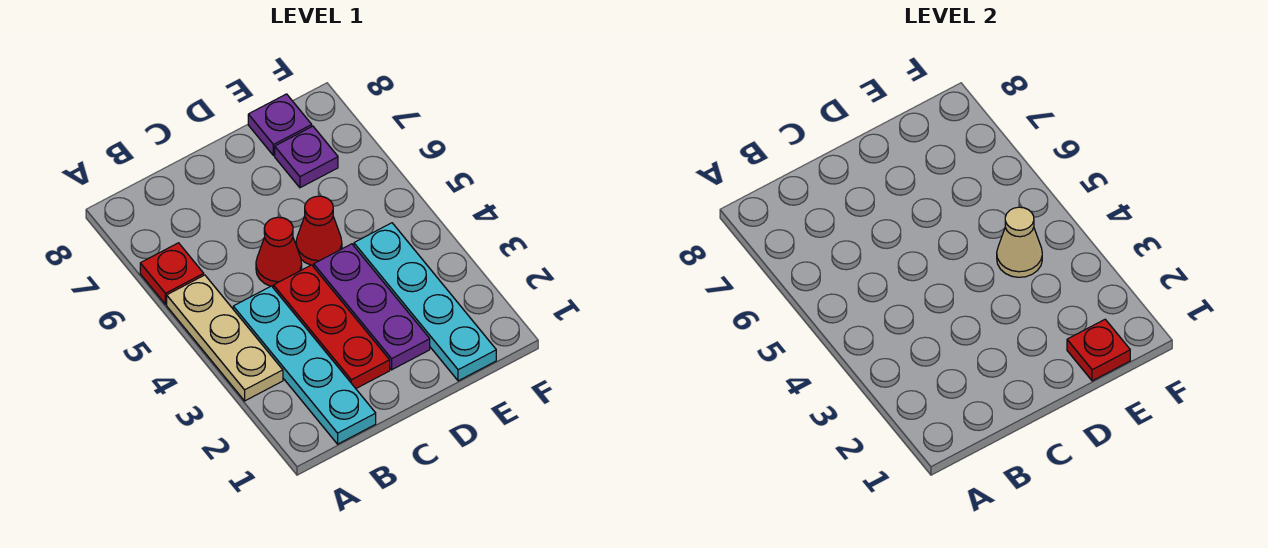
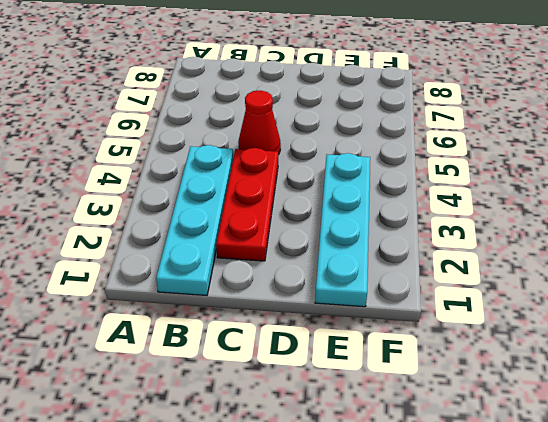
none -> tan 1x3 plate [167,275,283,401]
none -> red 1x1 plate [140,243,204,304]
none -> purple 1x3 plate [314,244,430,370]

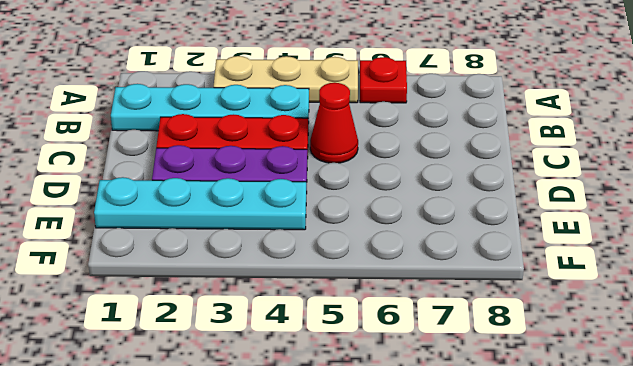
none -> red 1x1 cone [296,196,342,266]
none -> purple 1x1 plate [275,126,338,188]
none -> purple 1x1 plate [248,94,312,156]

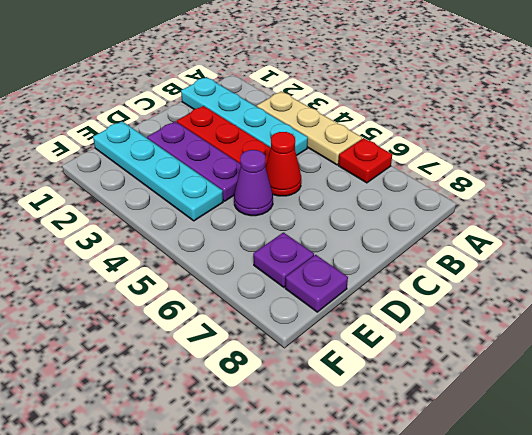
purple 1x1 cone [234,150,273,216] -> red 1x1 cone [296,196,342,266]
none -> red 1x1 plate [1067,319,1130,381]
none -> tan 1x1 cone [997,207,1042,277]

